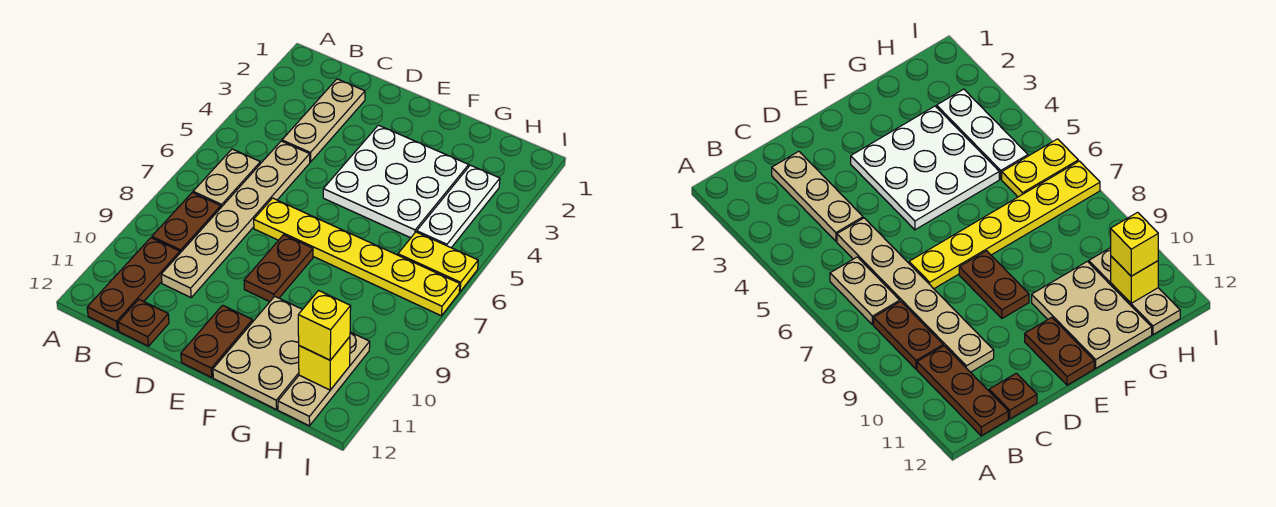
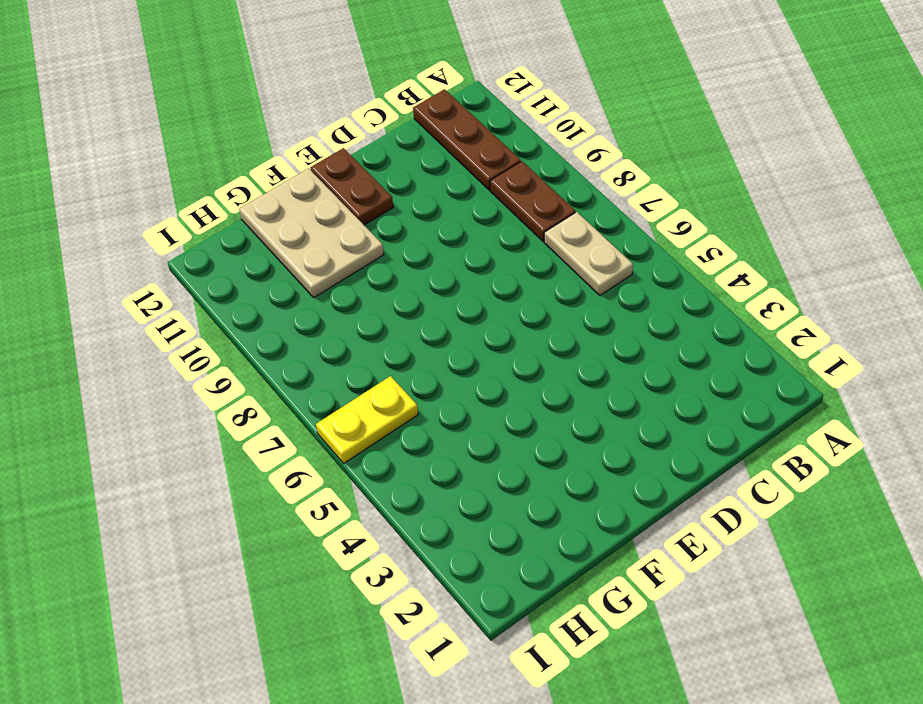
none -> tan 1x3 plate [282,79,365,162]
none -> tan 1x6 plate [161,141,310,298]
none -> brown 1x1 plate [118,299,169,346]

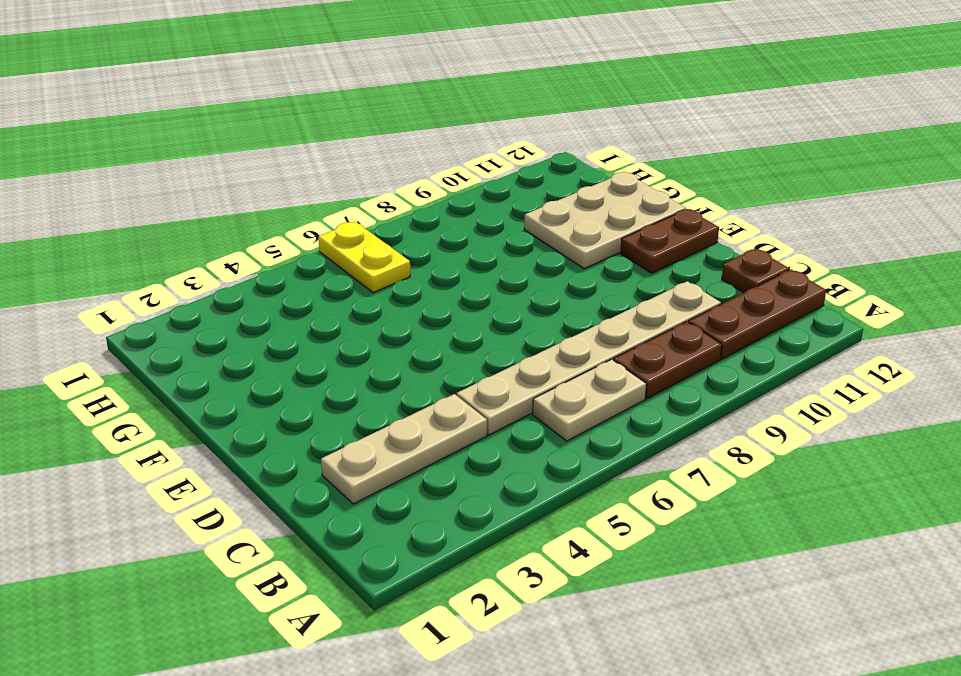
none -> yellow 1x6 plate [254,198,460,316]
none -> white 3x3 plate [323,125,469,238]
none -> brown 1x2 plate [244,235,313,302]

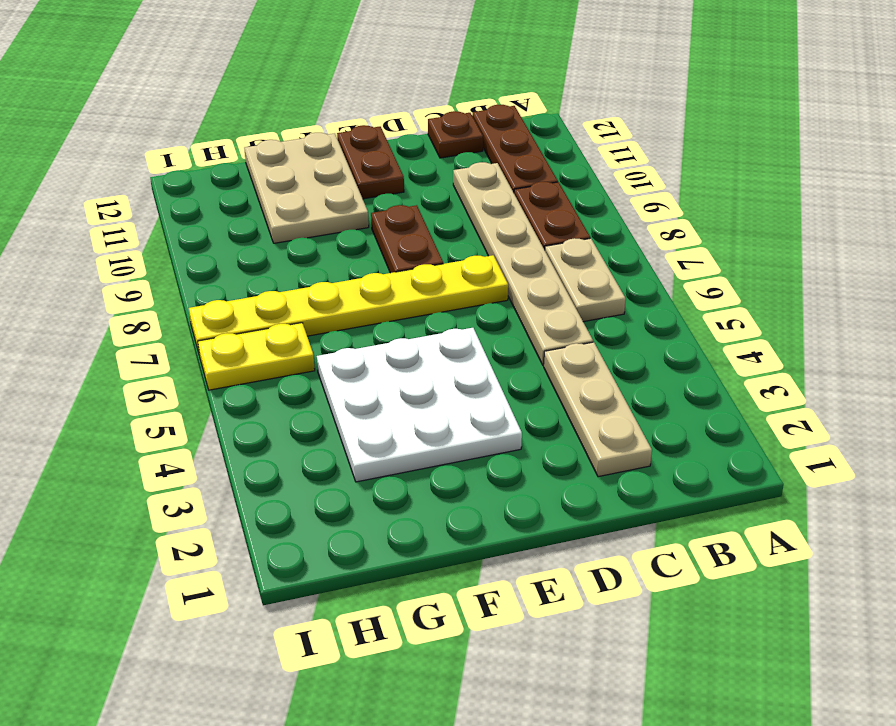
none -> white 1x3 plate [417,165,500,248]
none -> tan 1x3 plate [278,332,370,426]
none -> yellow 1x1 brick [299,337,350,390]

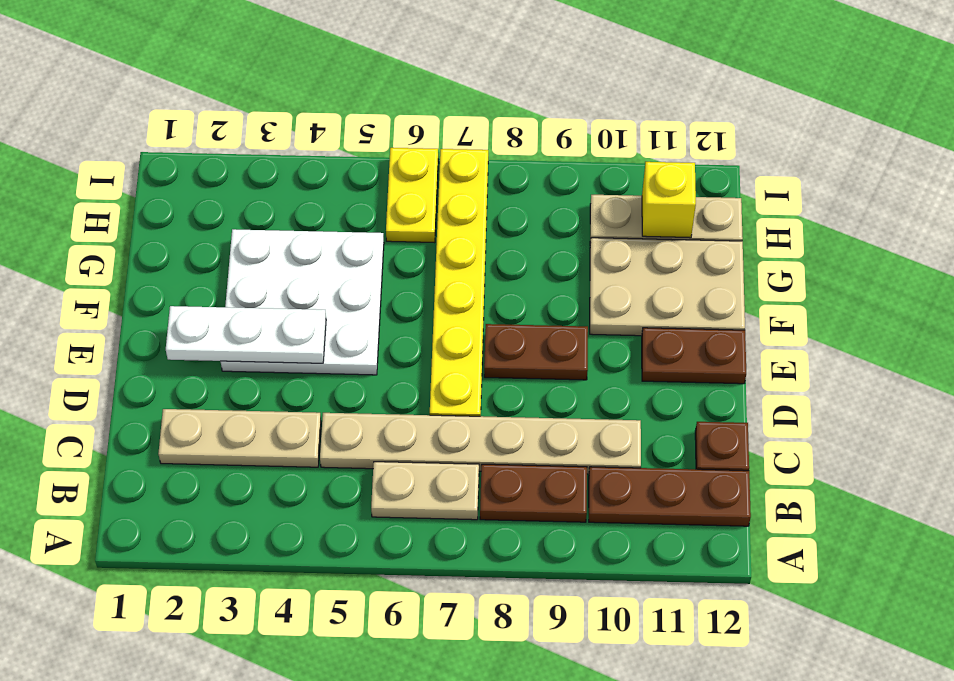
white 1x3 plate [166,306,326,363] -> white 1x3 plate moved to [417,165,500,248]
none -> yellow 1x1 brick [298,291,351,360]

